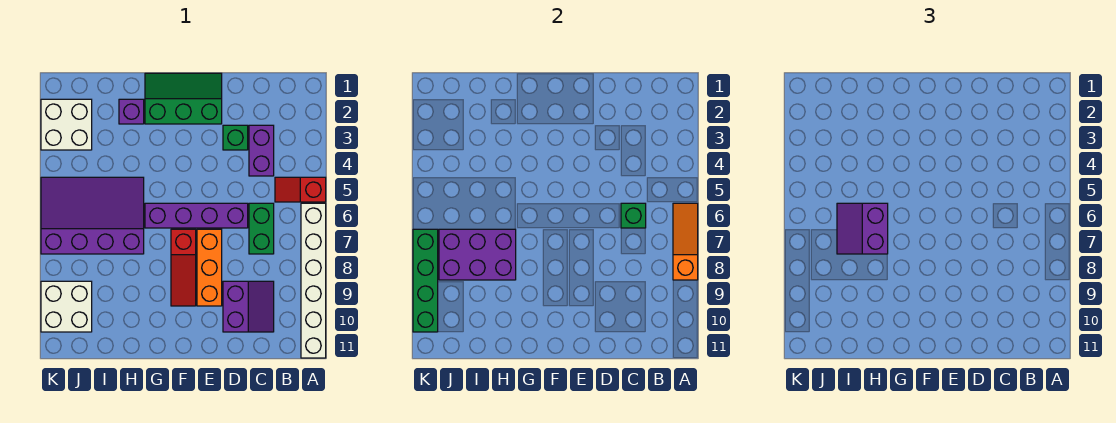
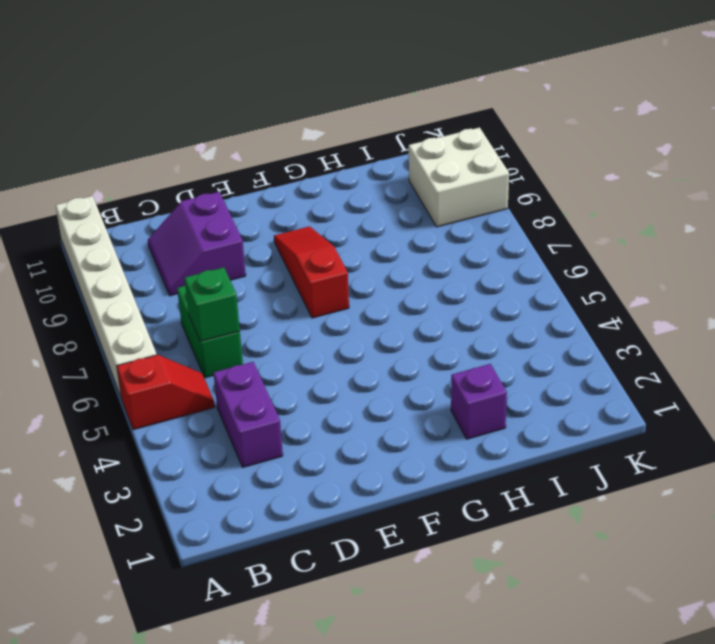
none -> green 1x1 brick [223,125,248,150]
none -> purple 1x4 brick [145,203,248,228]
none -> green 2x3 slope [145,73,222,124]

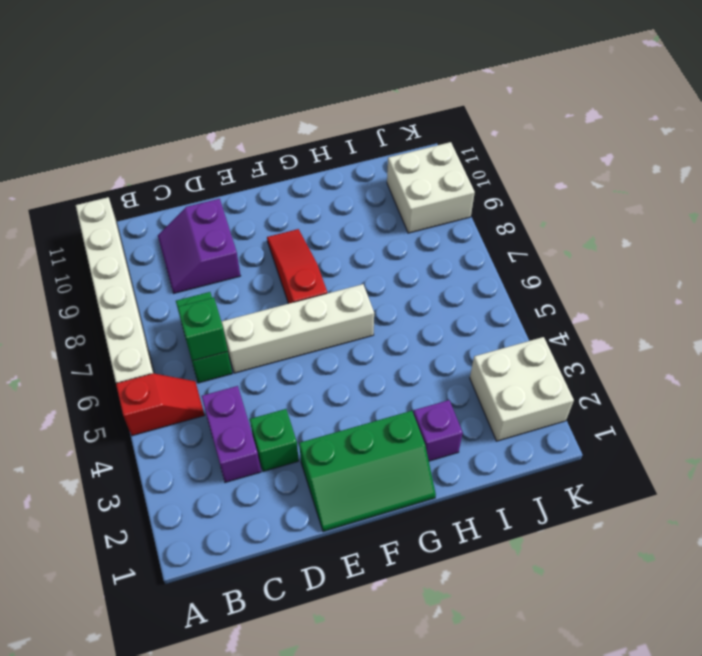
white 1x4 brick [221,284,374,373] -> purple 1x4 brick [145,203,248,228]
none -> orange 1x3 brick [197,229,222,306]
none -> purple 3x4 slope [41,177,144,254]
none -> orange 1x3 slope [673,203,698,280]

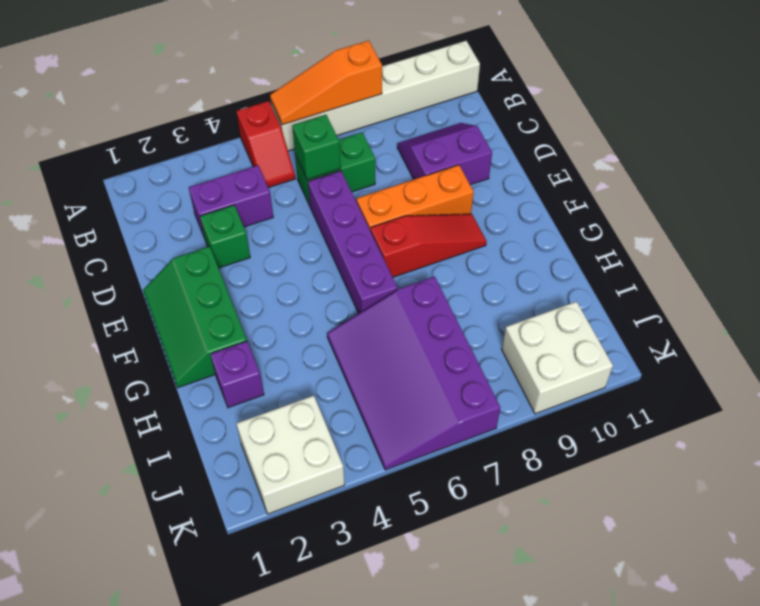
none -> purple 2x3 brick [439,229,516,280]
none -> green 1x4 brick [413,229,438,332]
none -> purple 2x2 slope [837,203,888,254]

